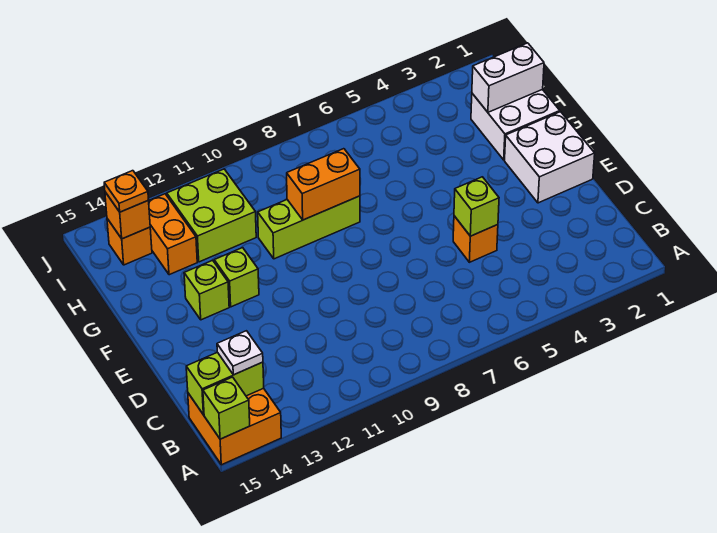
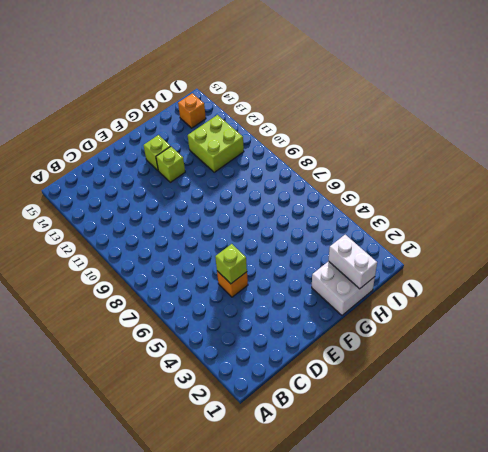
none -> orange 2x2 brick [188,388,281,465]
none -> white 2x2 brick [505,112,595,203]
none -> lime 1x3 brick [258,196,360,259]

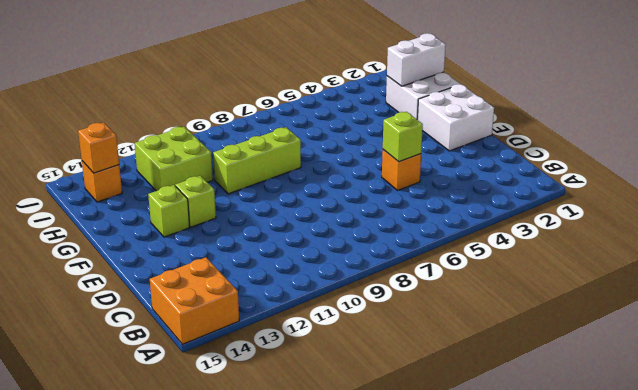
none -> orange 1x2 brick [149,194,197,275]
none -> lime 1x1 brick [203,377,250,439]
none -> lime 1x2 brick [186,352,264,415]

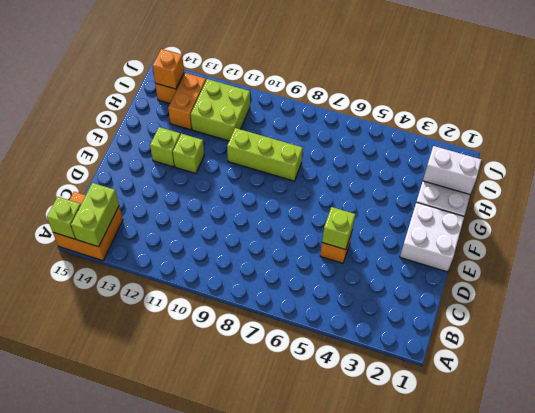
lime 1x2 brick [71,183,119,247] -> lime 1x2 brick turned to [186,352,264,415]
none -> orange 1x2 brick [287,149,360,220]
none -> white 1x1 plate [217,331,263,375]
none -> orange 1x1 plate [104,171,149,212]

